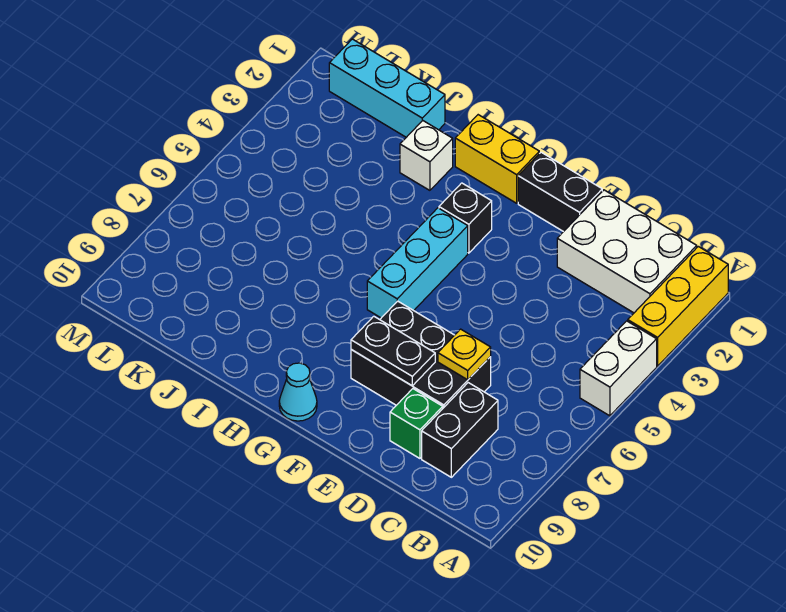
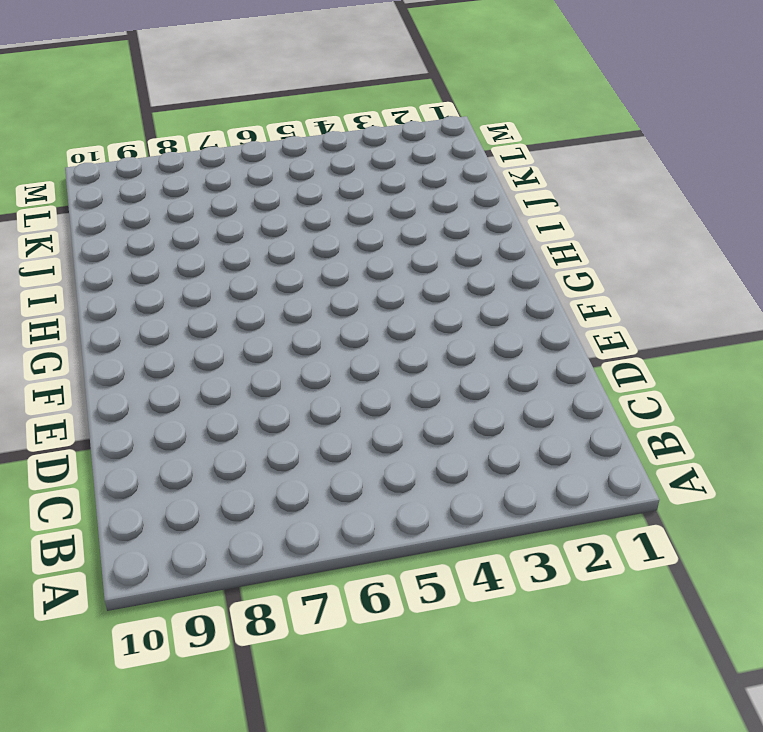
none -> yellow 1x3 brick [628,246,728,366]
none -> white 1x2 brick [580,321,657,416]
none -> white 2x3 brick [557,190,697,313]

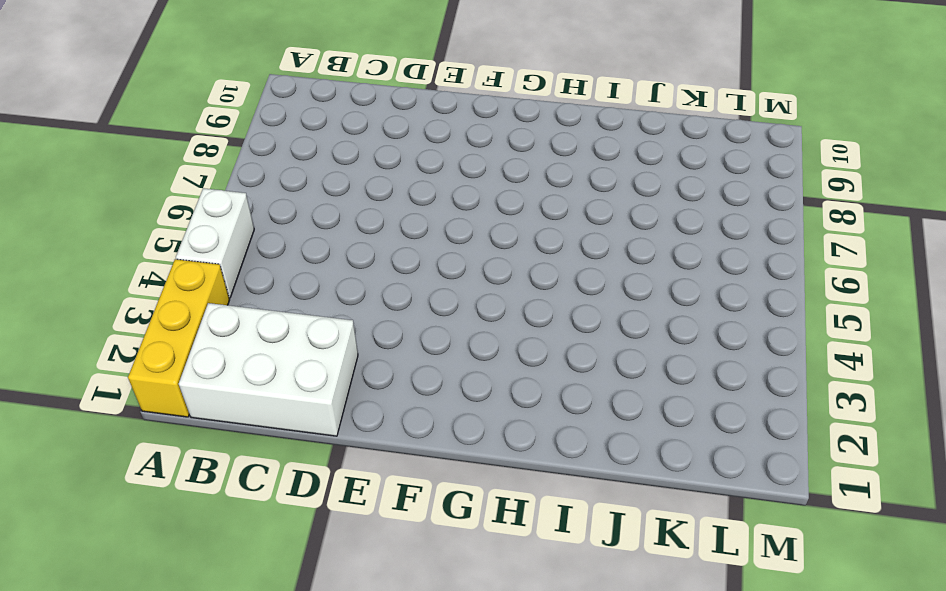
none -> black 1x2 brick [422,383,498,477]
none -> black 2x3 brick [351,301,491,408]
none -> green 1x1 brick [390,389,443,458]

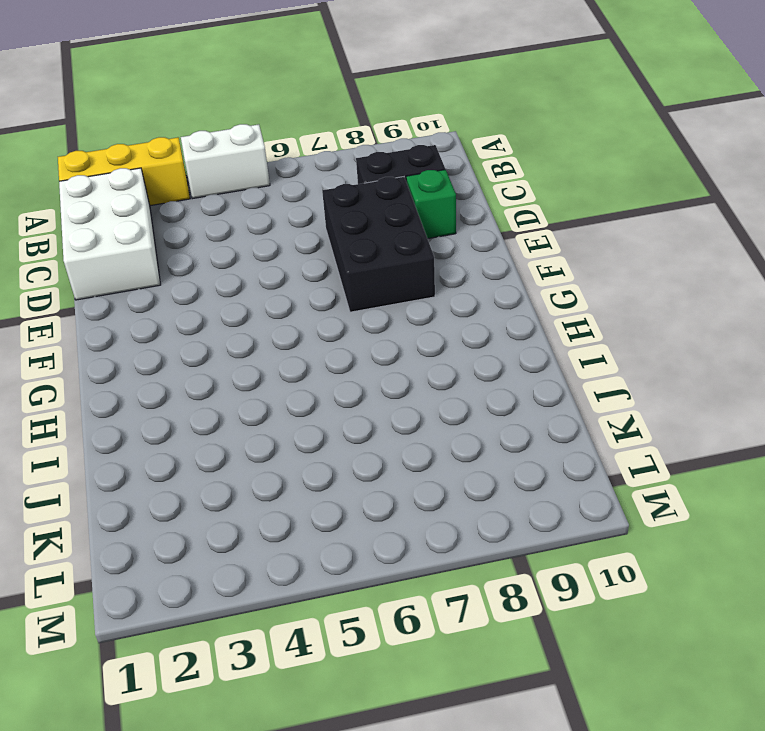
none -> black 1x2 brick [518,152,602,232]
none -> yellow 1x2 brick [455,115,539,203]
none -> black 1x1 brick [439,183,492,253]

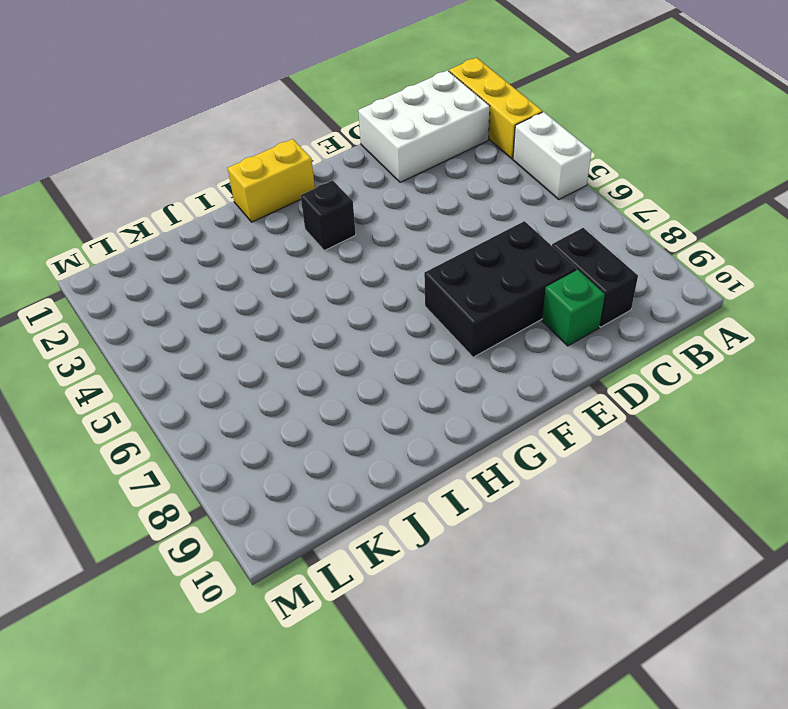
none -> black 1x2 brick [518,152,602,232]
none -> cyan 1x3 brick [367,208,468,318]
none -> cyan 1x1 cone [279,363,317,421]

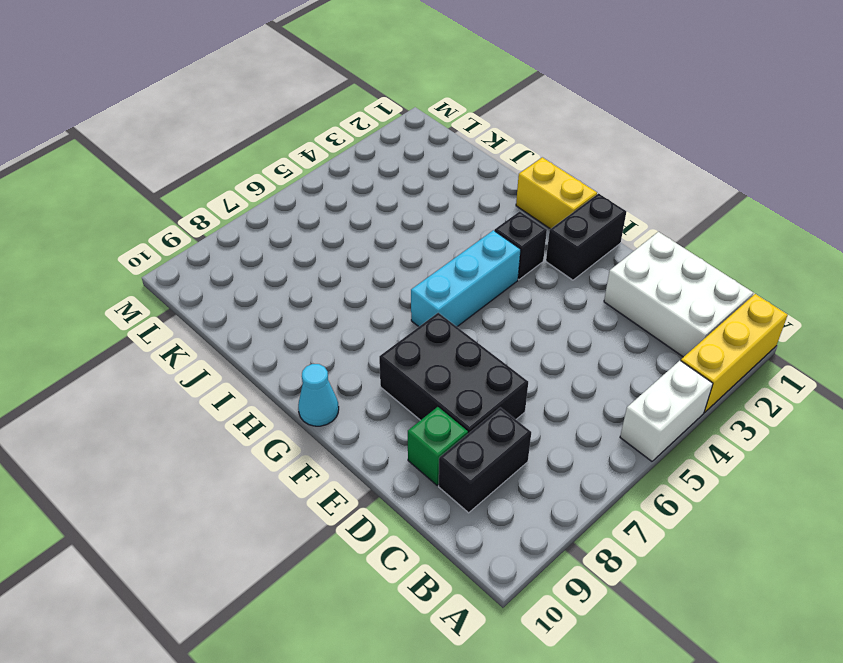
black 1x2 brick [546,193,626,280] -> black 1x2 brick turned to [518,152,602,232]
none -> white 1x1 brick [400,121,453,190]
none -> cyan 1x3 brick [329,39,445,137]
none -> yellow 1x1 plate [438,329,491,380]

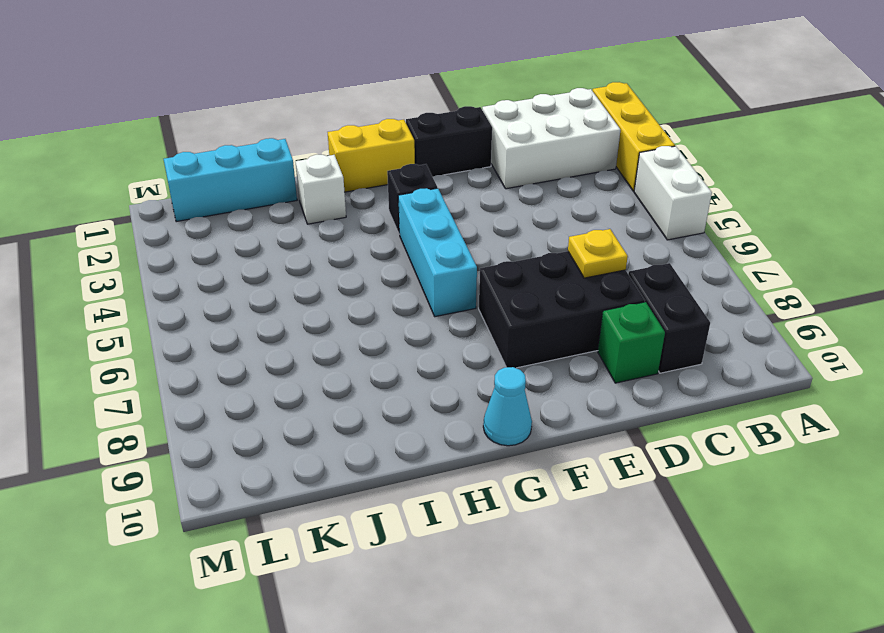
none -> black 1x2 plate [351,316,435,386]

